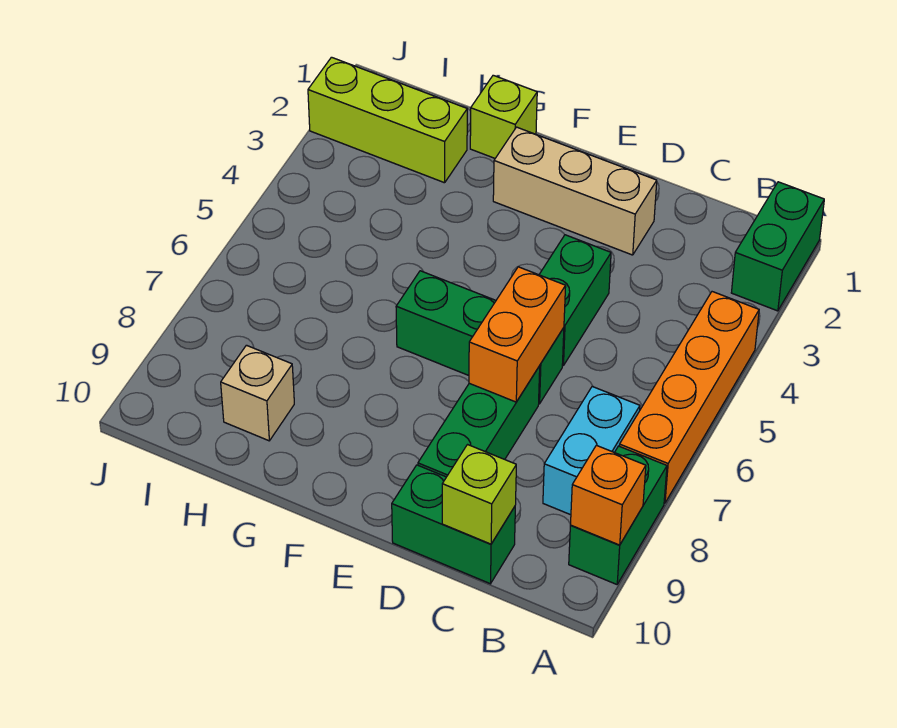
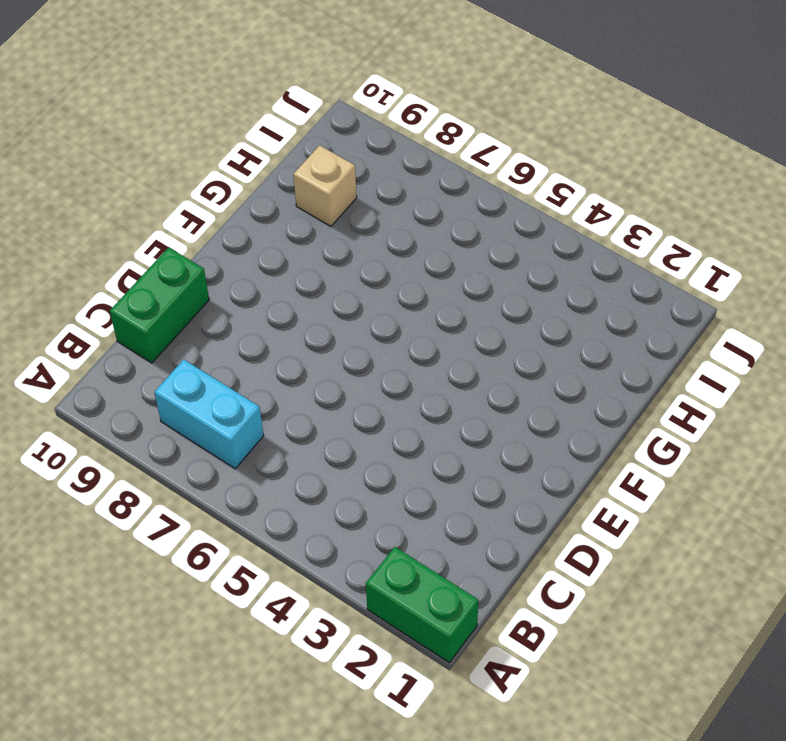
none -> orange 1x4 brick [619,292,759,503]
none -> green 1x2 brick [569,446,667,584]
none -> tan 1x3 brick [493,127,657,255]

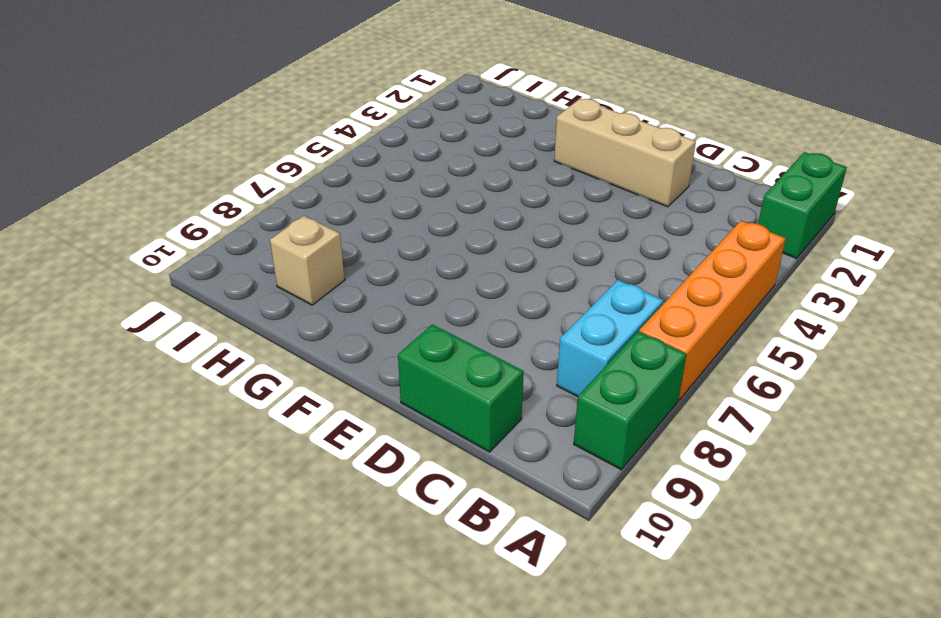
none -> green 1x2 brick [539,235,611,365]
none -> green 1x3 brick [396,271,564,404]
none -> green 1x3 brick [418,366,540,477]

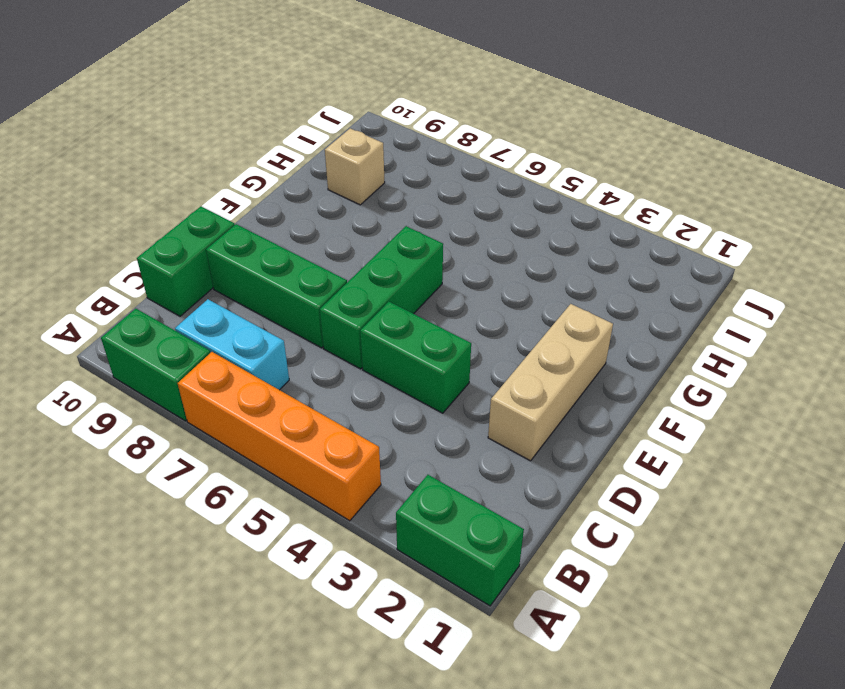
none -> lime 1x1 brick [470,75,537,158]
none -> lime 1x3 brick [308,57,467,183]
none -> orange 1x1 brick [570,445,646,545]

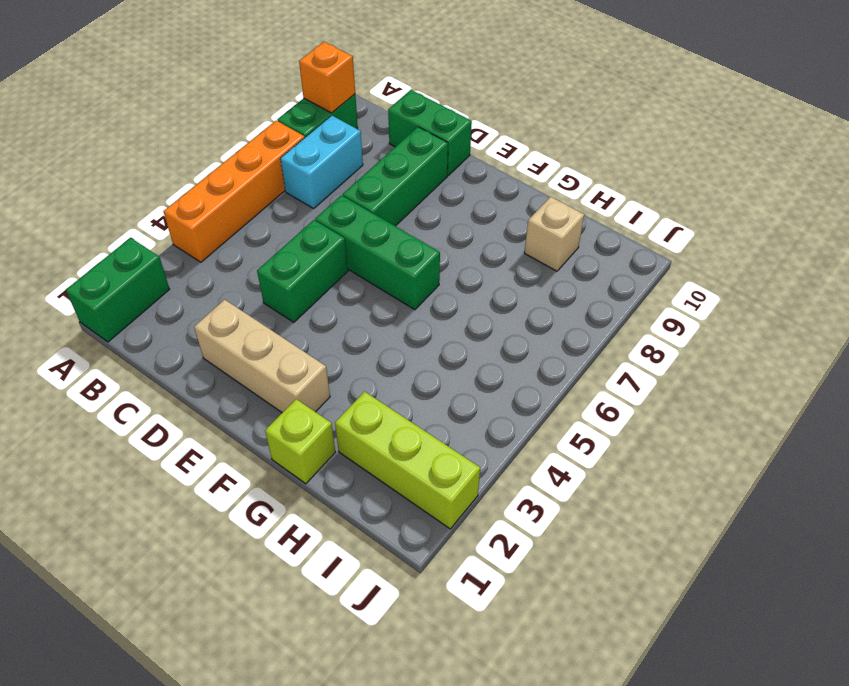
none -> lime 1x1 brick [442,445,516,544]
none -> orange 1x2 brick [469,267,566,402]

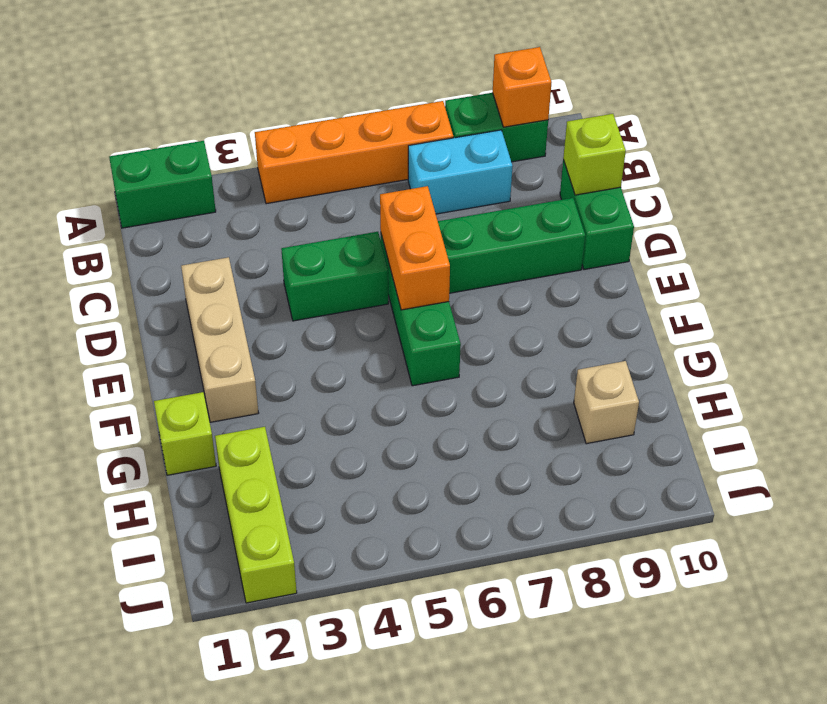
orange 1x2 brick [380,186,450,310] -> orange 1x2 brick turned to [469,267,566,402]

